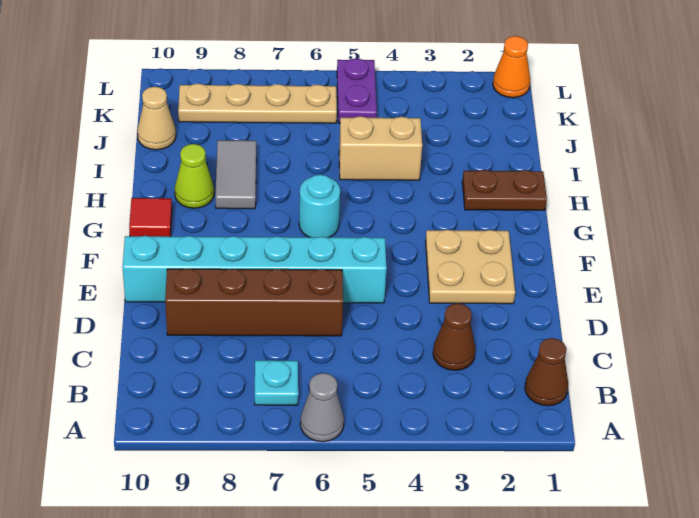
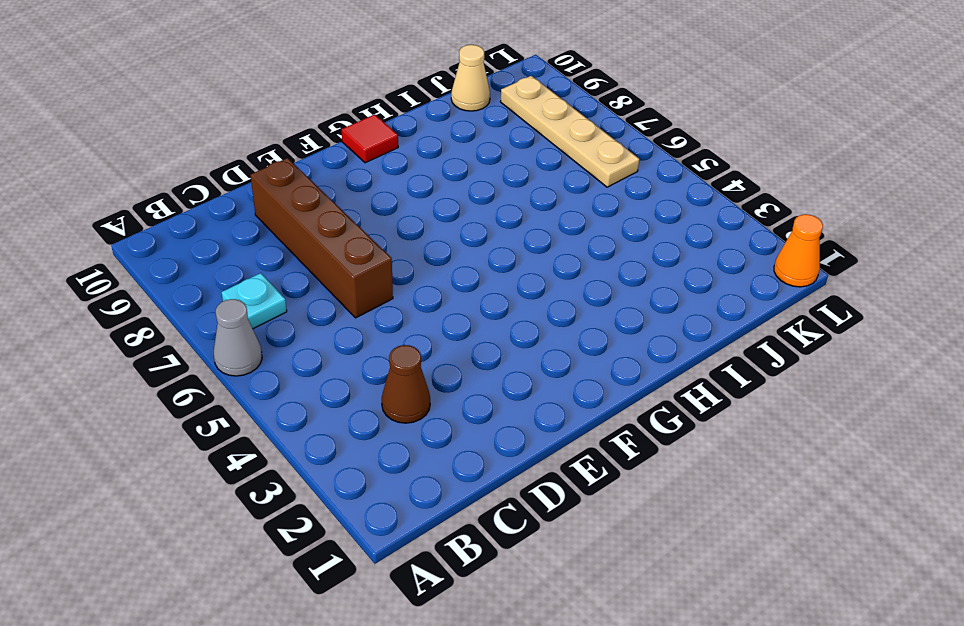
none -> brown 1x1 cone [525,338,568,406]
none -> tan 2x2 plate [425,230,515,304]
none -> cyan 1x6 brick [123,236,387,303]

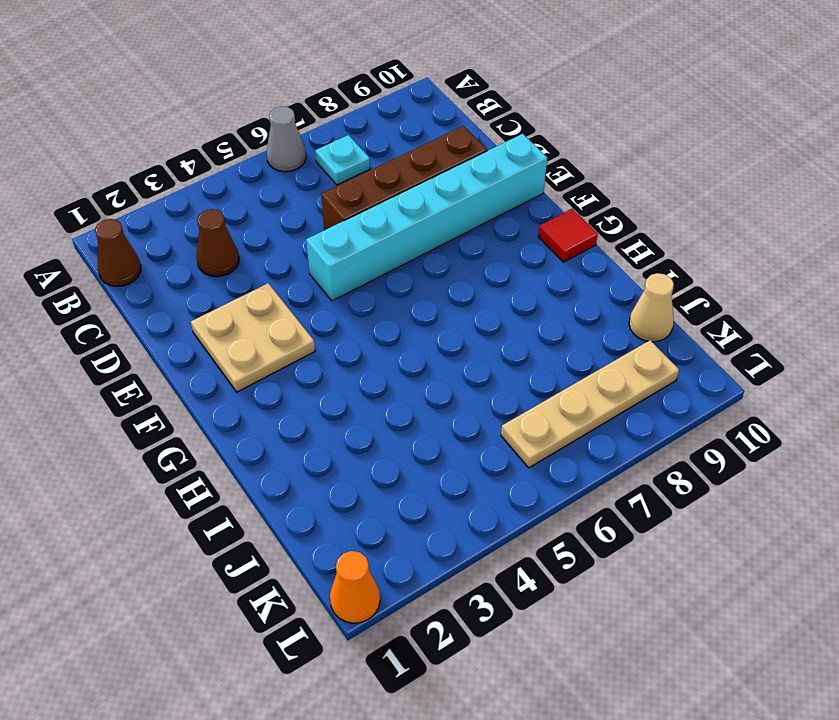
none -> cyan 1x1 round brick [299,175,340,237]
none -> brown 1x2 plate [462,170,547,210]
none -> grey 1x2 tile [216,140,256,209]

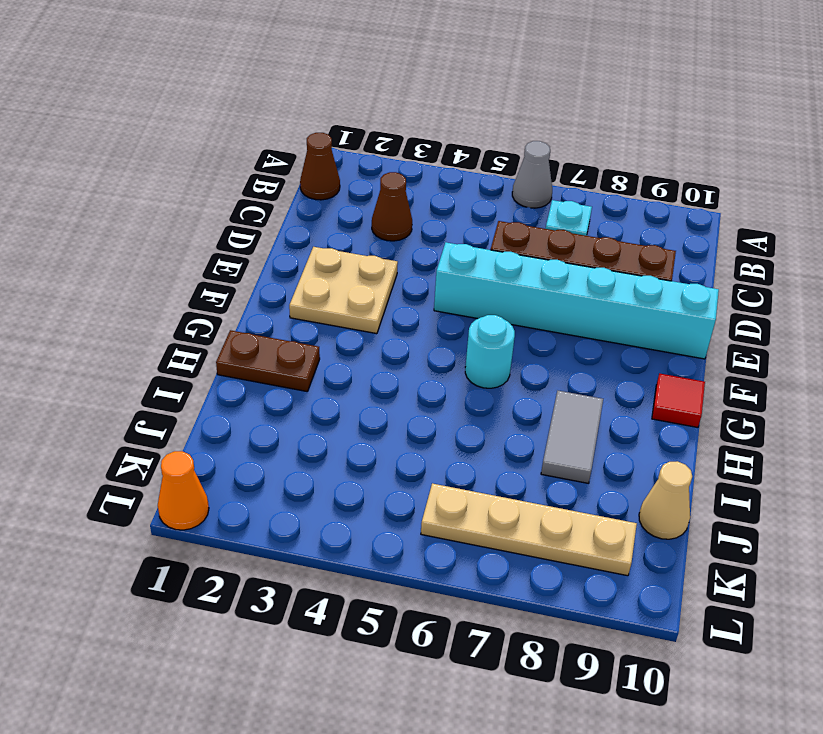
none -> lime 1x1 cone [175,144,214,208]
none -> tan 1x2 brick [339,116,422,180]
none -> purple 1x2 plate [337,58,377,123]

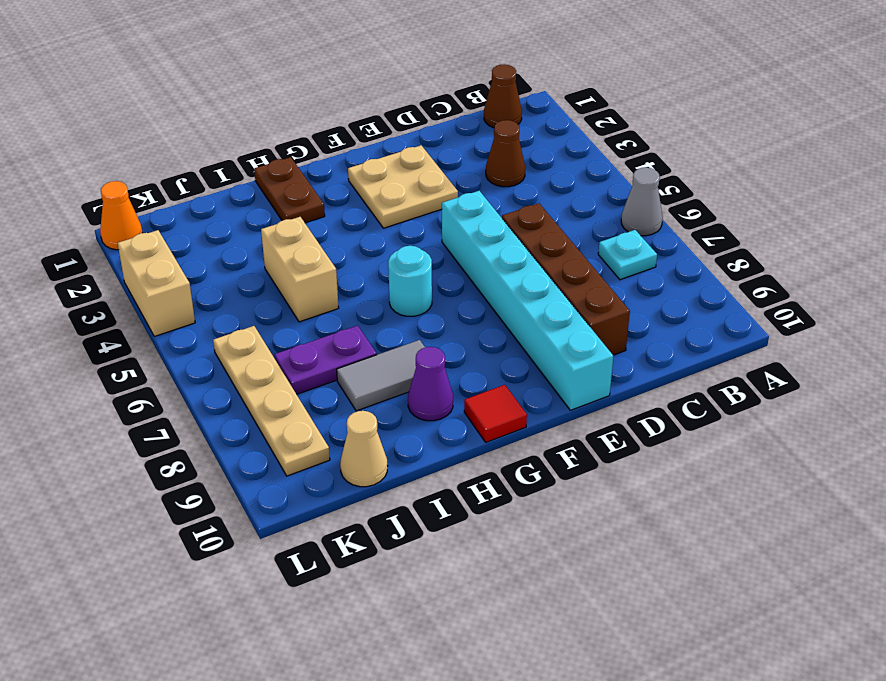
purple 1x1 cone [408,347,453,421] -> lime 1x1 cone [175,144,214,208]
purple 1x2 plate [274,325,377,394] -> purple 1x2 plate moved to [337,58,377,123]
tan 1x2 brick [118,230,195,336] -> none

